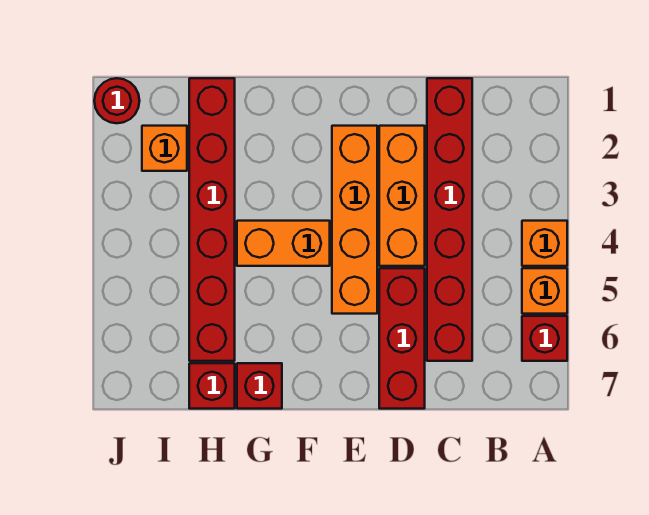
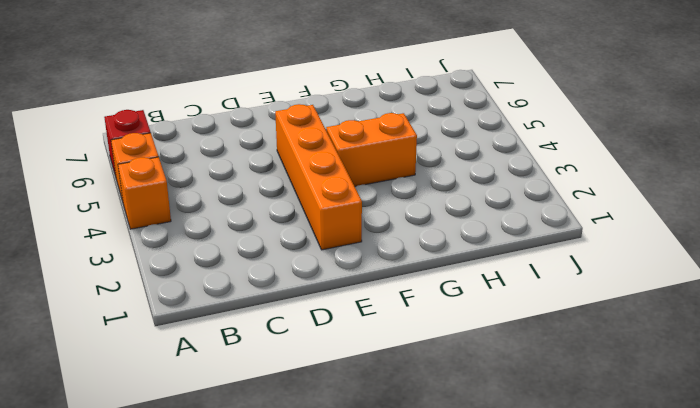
none -> red 1x6 brick [427,78,472,361]
none -> orange 1x3 brick [379,126,425,266]
none -> red 1x3 brick [379,268,425,409]

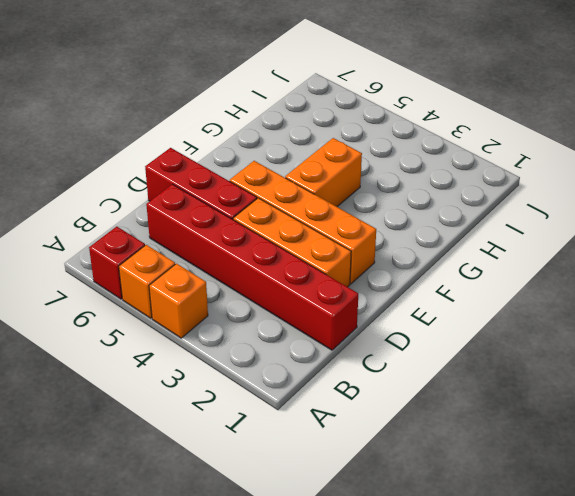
none -> red 1x1 brick [237,363,282,409]
none -> red 1x6 brick [189,78,235,361]
none -> red 1x1 brick [189,363,235,409]

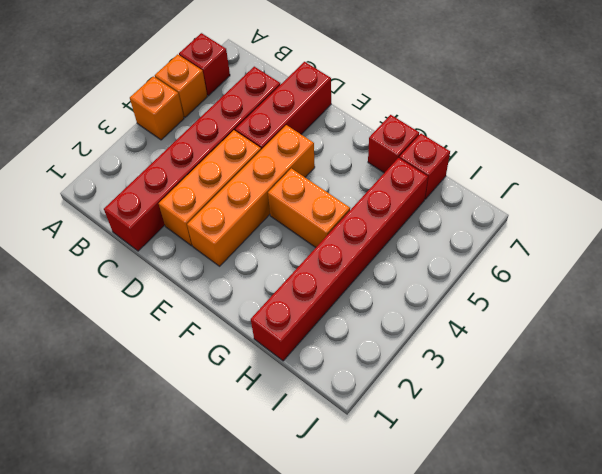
none -> orange 1x1 brick [142,126,187,171]
none -> red 1x1 round brick [94,78,140,123]

